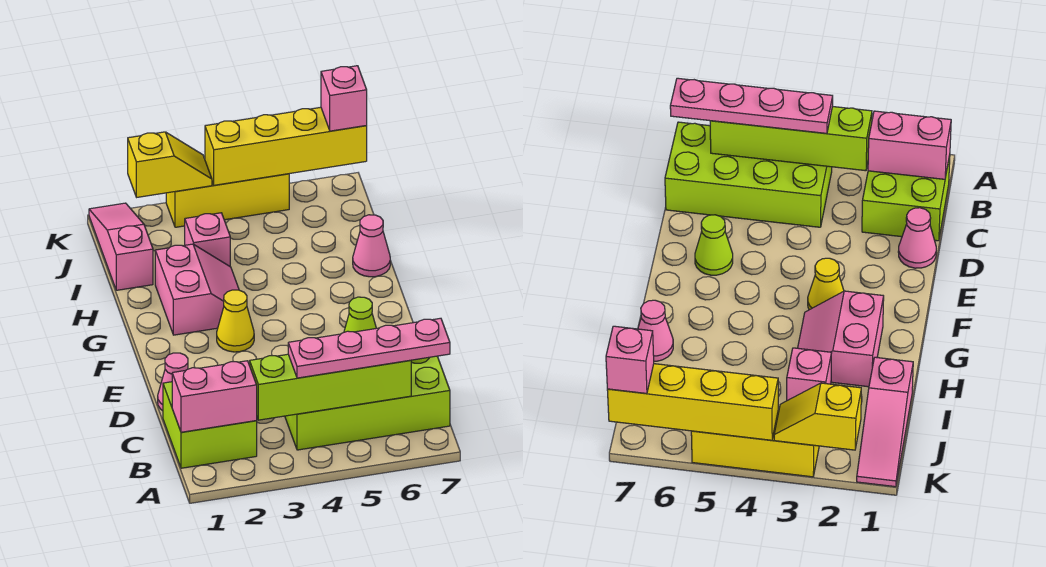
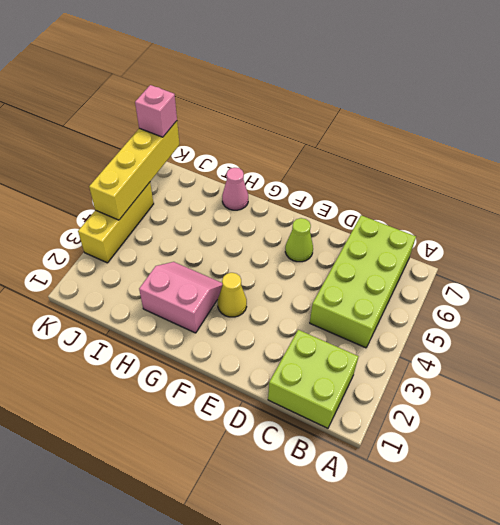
none -> pink 1x1 cone [158,353,188,411]
none -> pink 1x3 slope [89,203,153,290]
none -> pink 1x1 brick [185,213,230,266]

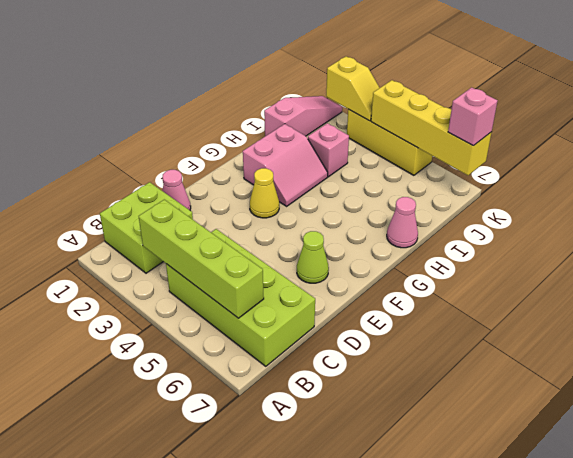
none -> pink 1x2 brick [172,361,257,432]
none -> pink 1x4 plate [288,318,450,378]

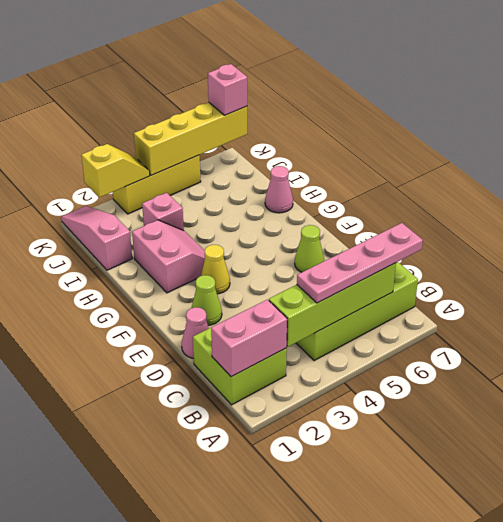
lime 1x1 cone [192,275,222,325] -> none

